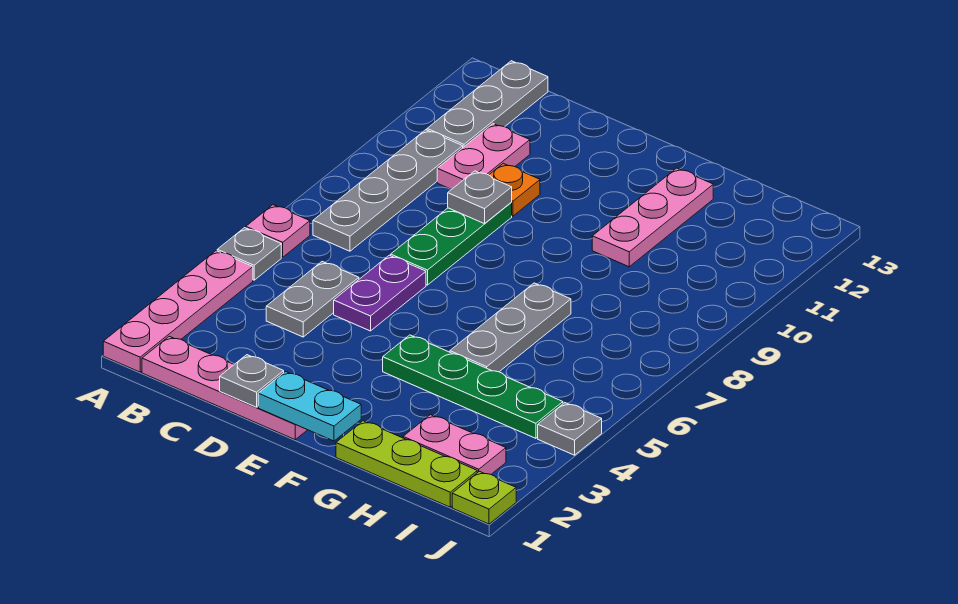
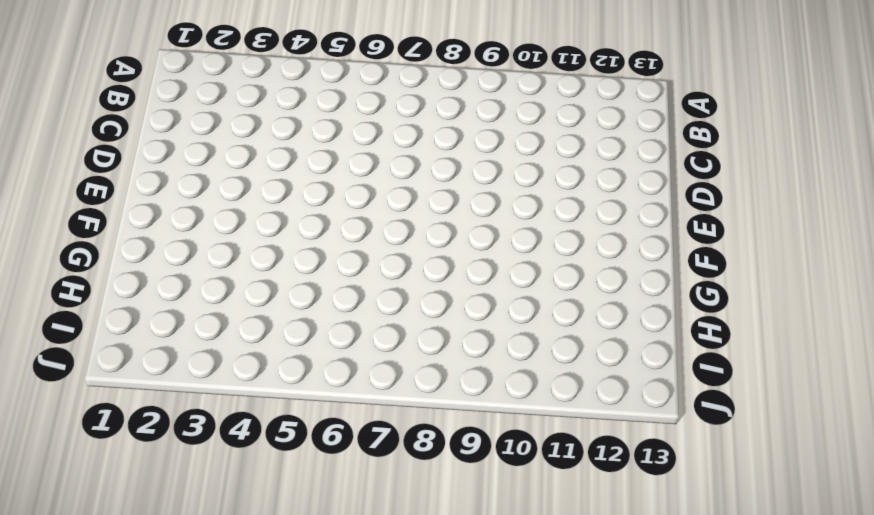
none -> pink 1x4 plate [103,251,253,372]
none -> grey 1x1 plate [217,228,281,280]
none -> pink 1x1 plate [246,205,310,257]

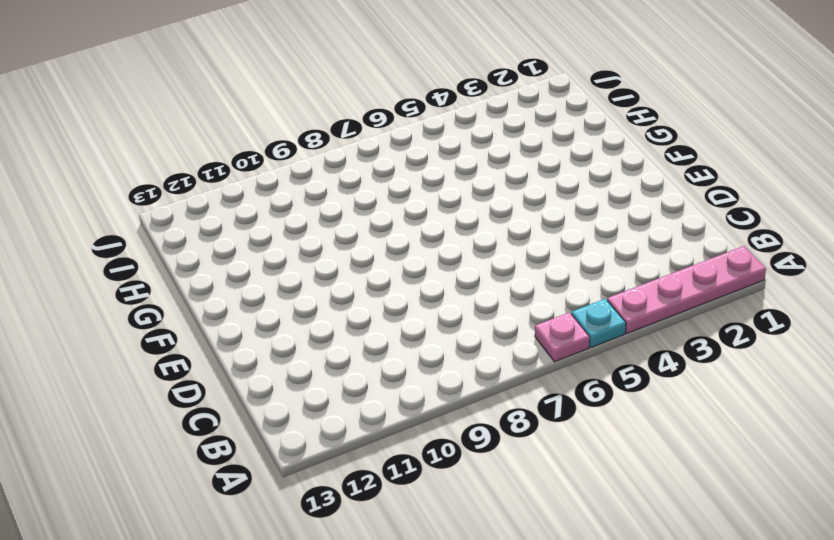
cyan 1x1 plate [571,299,626,347] -> grey 1x1 plate [217,228,281,280]
none -> pink 1x4 plate [142,336,307,440]
none -> grey 1x4 plate [313,130,463,251]
none -> grey 1x3 plate [427,61,548,147]

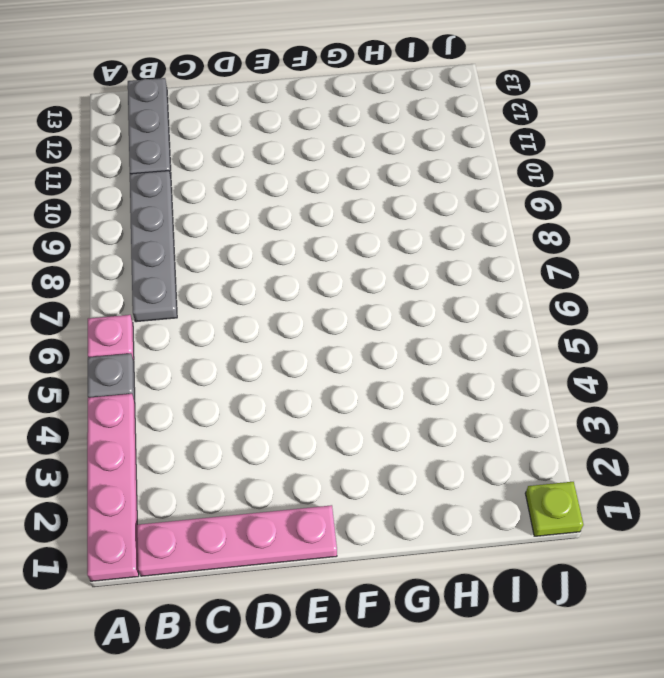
none -> grey 1x2 plate [266,262,359,337]
none -> pink 1x2 plate [437,124,530,190]
none -> purple 1x2 plate [334,255,426,331]

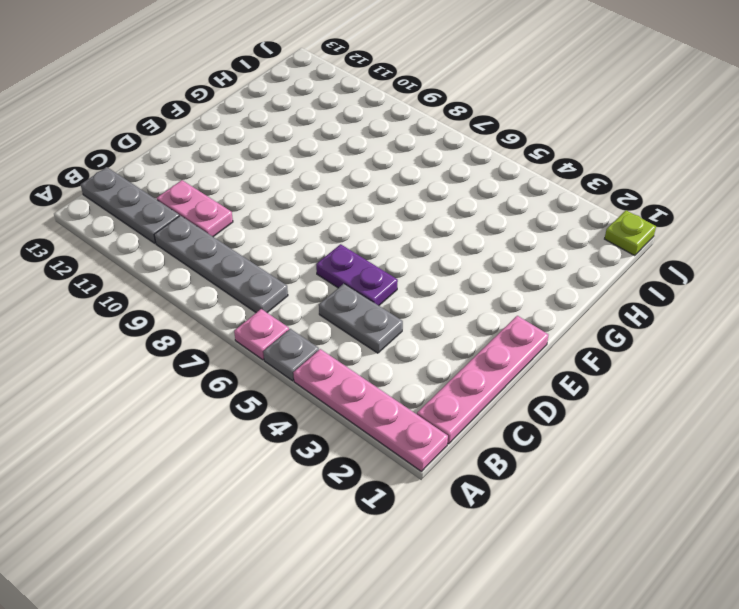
none -> green 1x3 plate [391,203,512,285]
none -> orange 1x1 plate [489,163,540,216]
none -> green 1x4 plate [383,335,563,438]

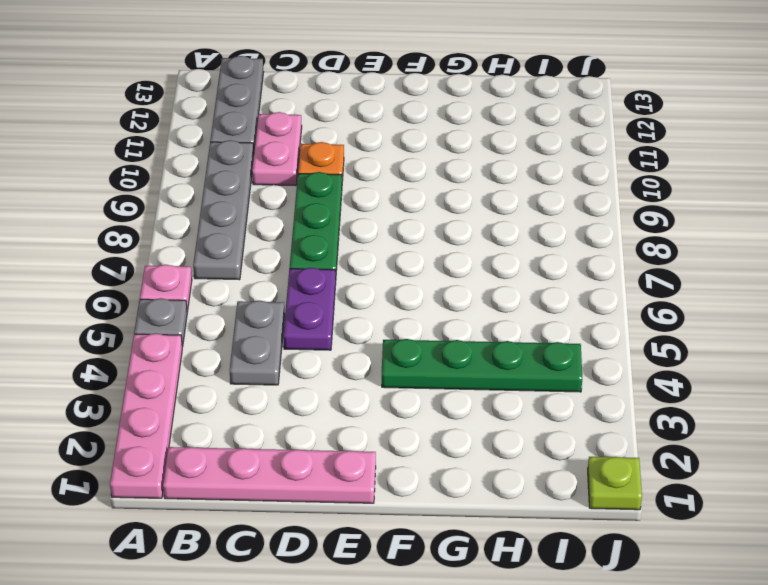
none -> lime 1x3 plate [336,421,477,507]
none -> grey 1x3 plate [450,283,571,372]
none -> pink 1x3 plate [592,168,713,267]

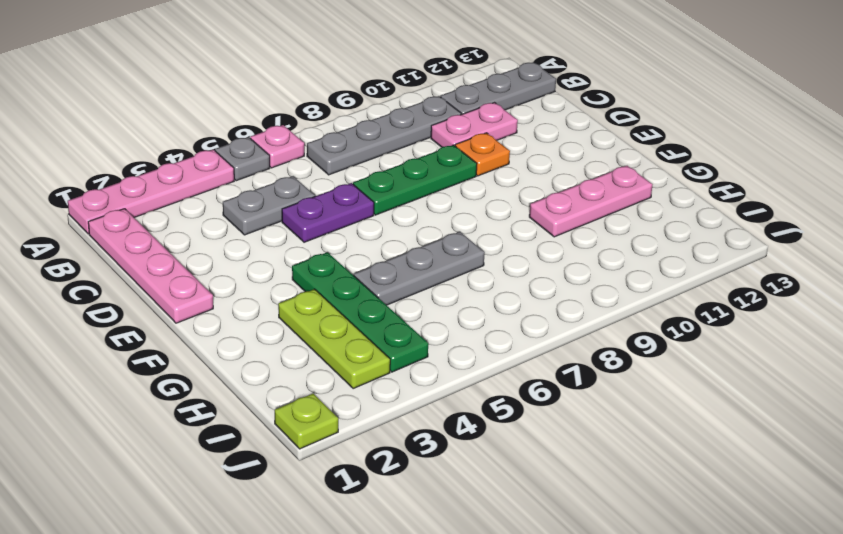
lime 1x3 plate [278,289,390,389] -> lime 1x3 plate moved to [336,421,477,507]
none -> pink 1x2 plate [403,415,506,474]
none -> grey 1x1 plate [538,403,602,455]
none -> grey 1x1 plate [220,355,284,407]

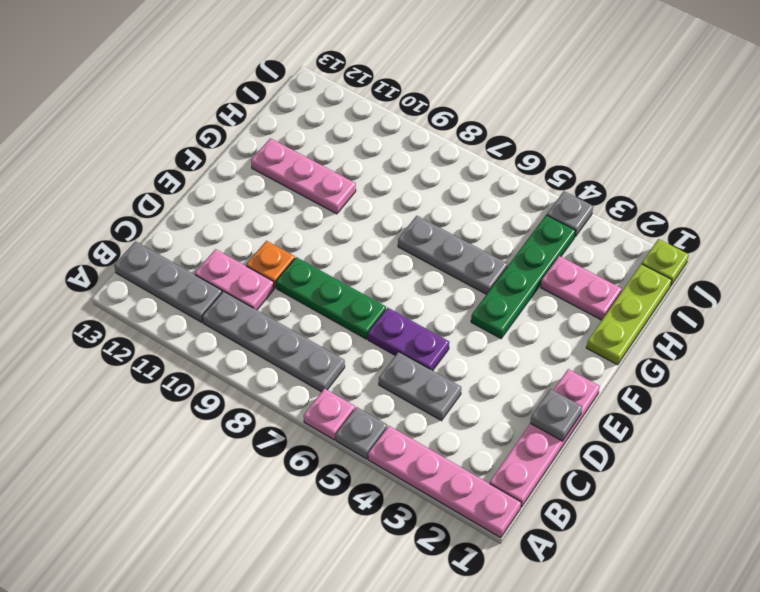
pink 1x2 plate [541,256,622,320] -> pink 1x2 plate turned to [403,415,506,474]
none -> grey 1x1 plate [448,171,512,224]
none -> cyan 1x2 plate [258,372,361,441]

